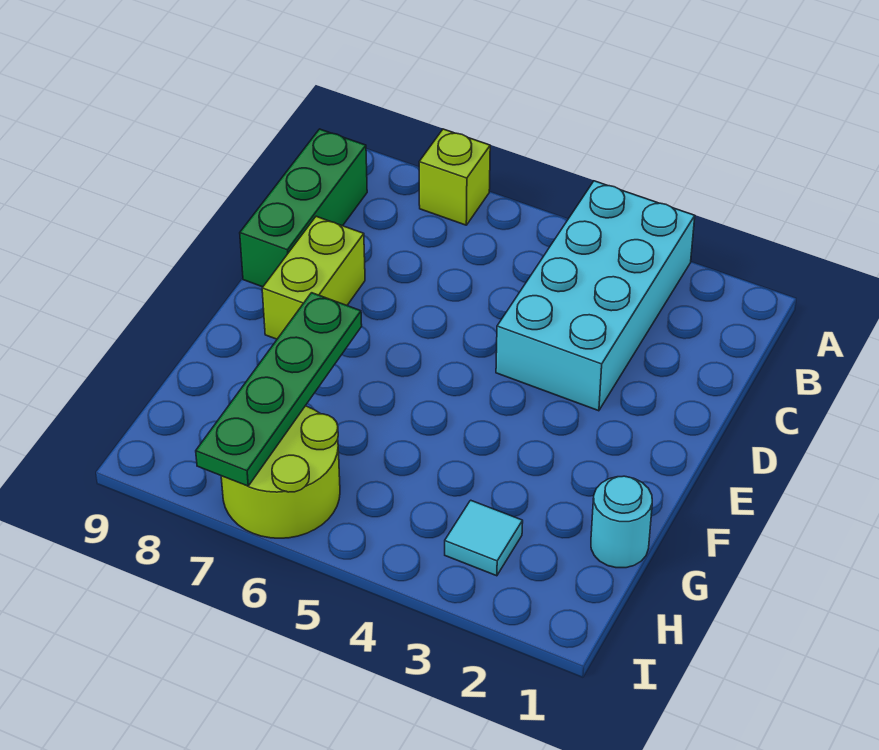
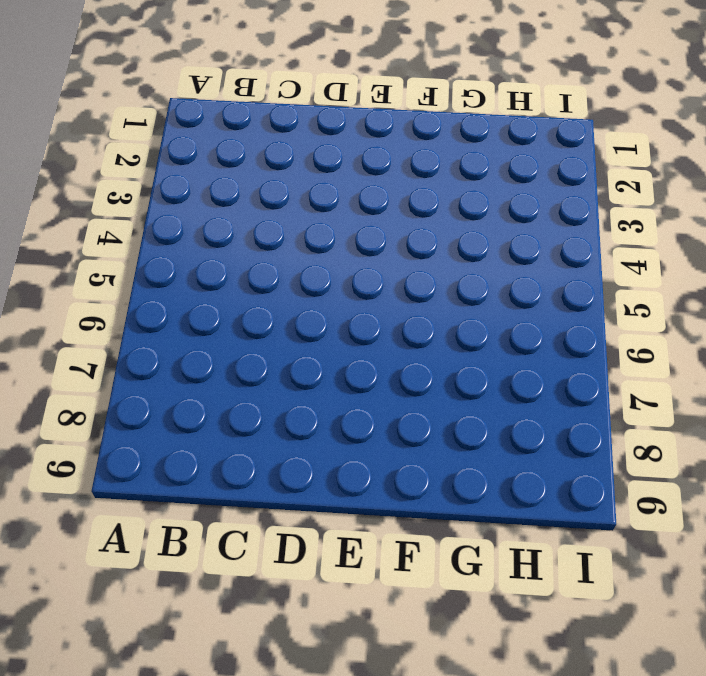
none -> cyan 2x4 brick [496,181,695,411]
none -> lime 1x1 brick [419,129,490,225]

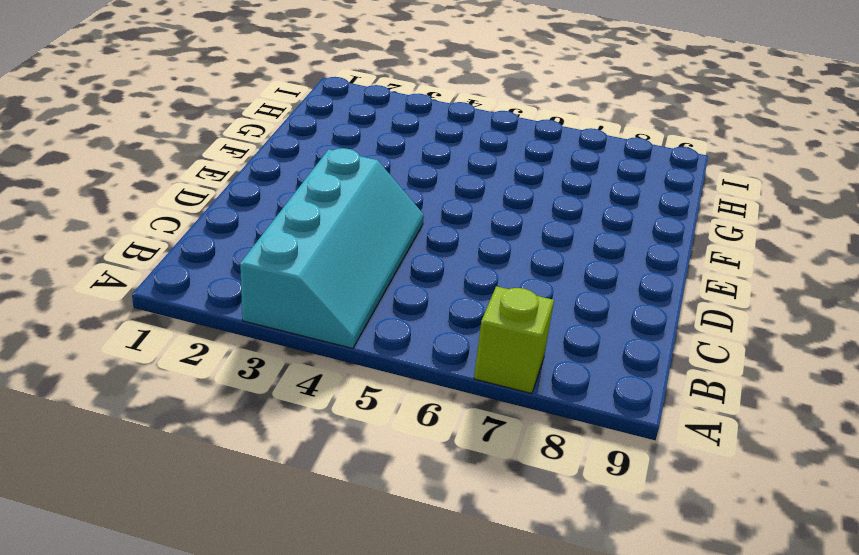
cyan 2x4 slope [240,148,424,349] -> cyan 2x4 brick [496,181,695,411]
none -> green 1x3 brick [240,129,367,287]
none -> lime 1x2 brick [262,216,365,339]

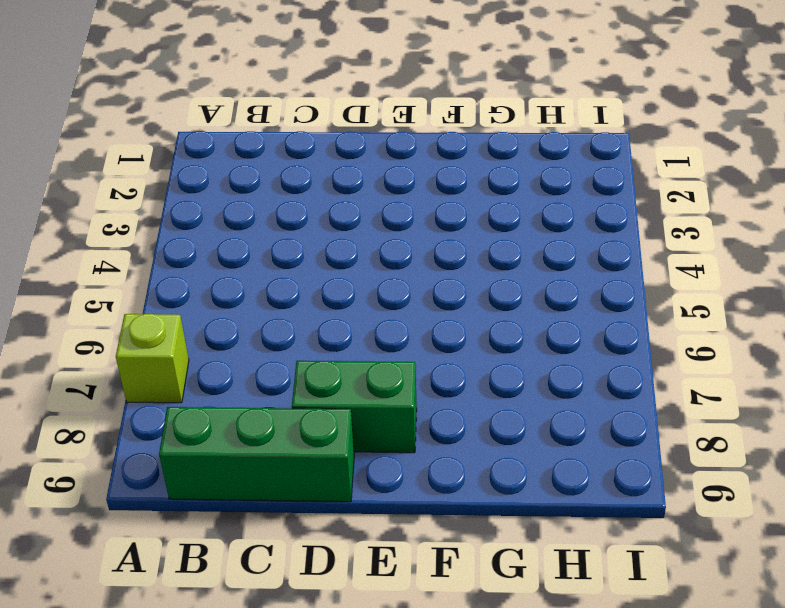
green 1x2 brick [292,361,417,453] -> lime 1x2 brick [262,216,365,339]
none -> cyan 2x4 brick [496,181,695,411]
none -> cyan 1x1 round brick [591,476,652,568]

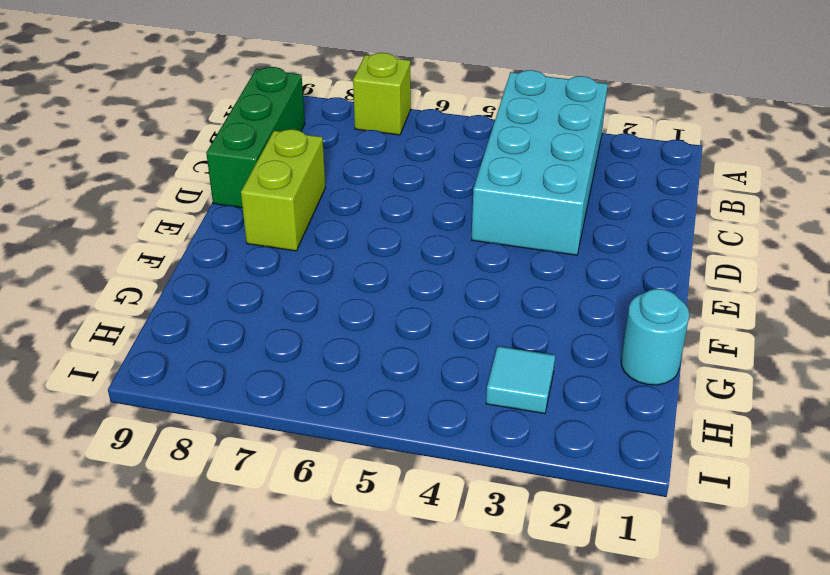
none -> lime 2x2 round brick [221,406,340,538]
none -> green 1x4 plate [196,293,362,486]

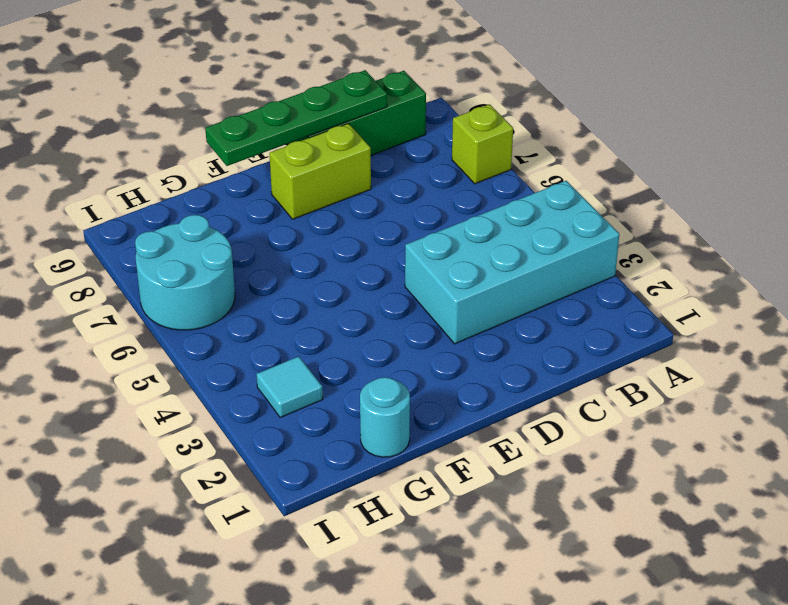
green 1x4 plate [205,70,387,166] -> green 1x4 plate moved to [196,293,362,486]
cyan 2x2 round brick [135,215,235,330] -> lime 2x2 round brick [221,406,340,538]

